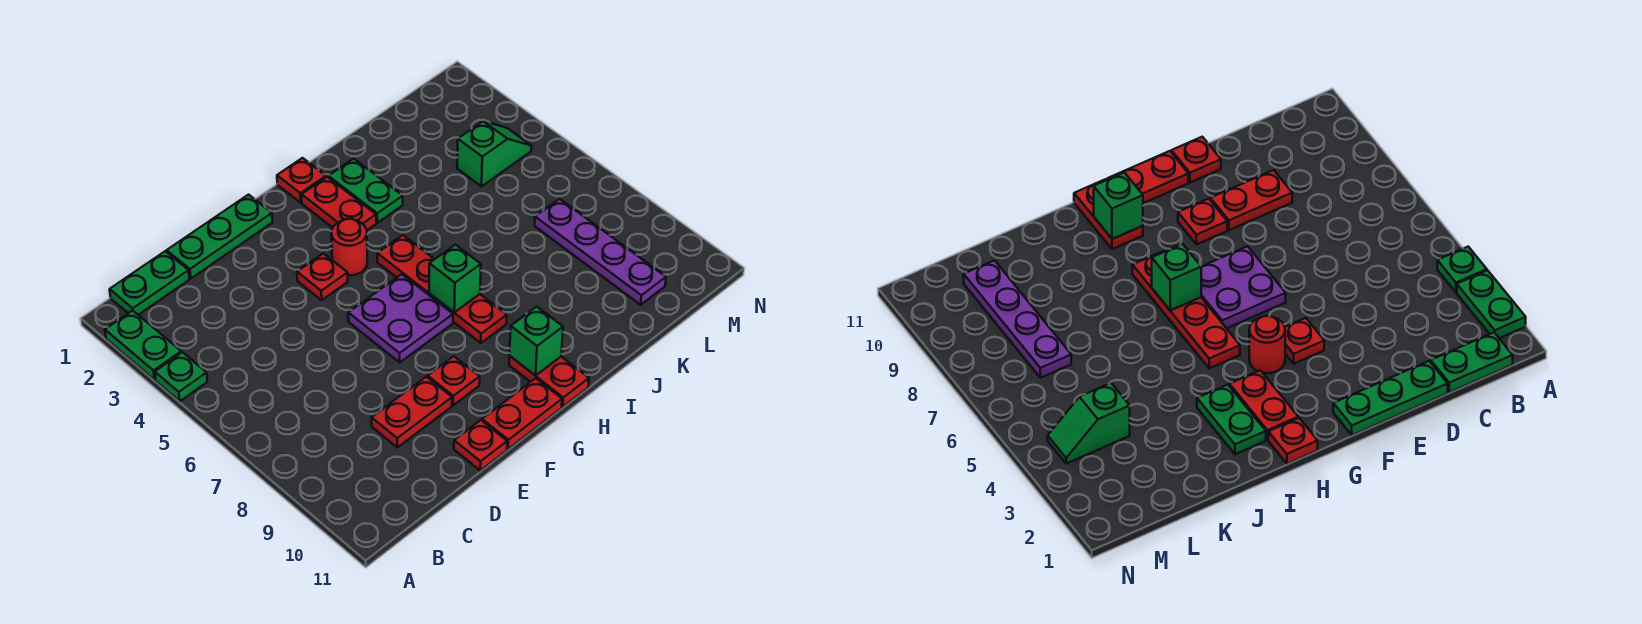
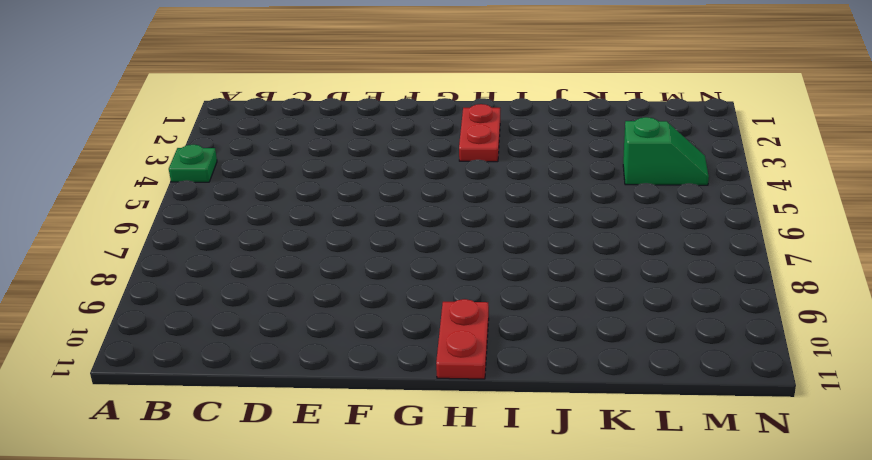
none -> green 1x2 plate [105,311,181,380]
none -> green 1x2 plate [110,251,189,315]
none -> green 1x3 plate [167,195,272,278]

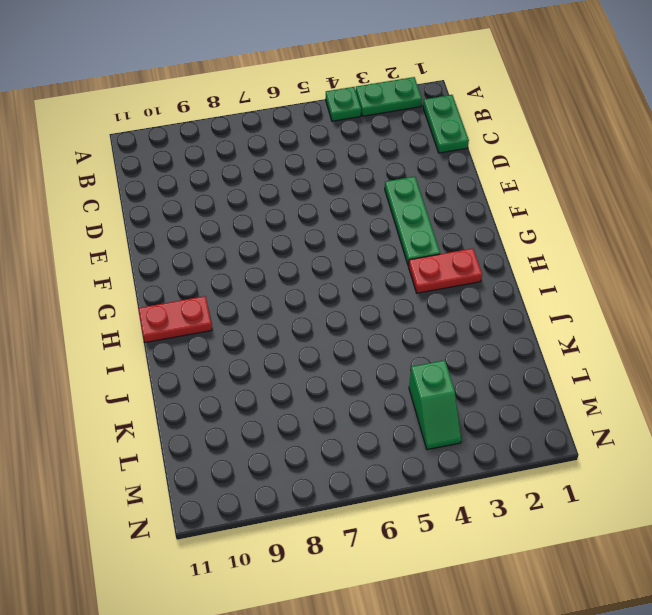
green 1x3 plate [385,176,440,266] -> green 1x3 plate moved to [167,195,272,278]
none -> red 1x2 plate [372,377,452,447]
none -> red 1x1 plate [454,420,507,471]
none -> red 1x1 plate [297,253,348,300]

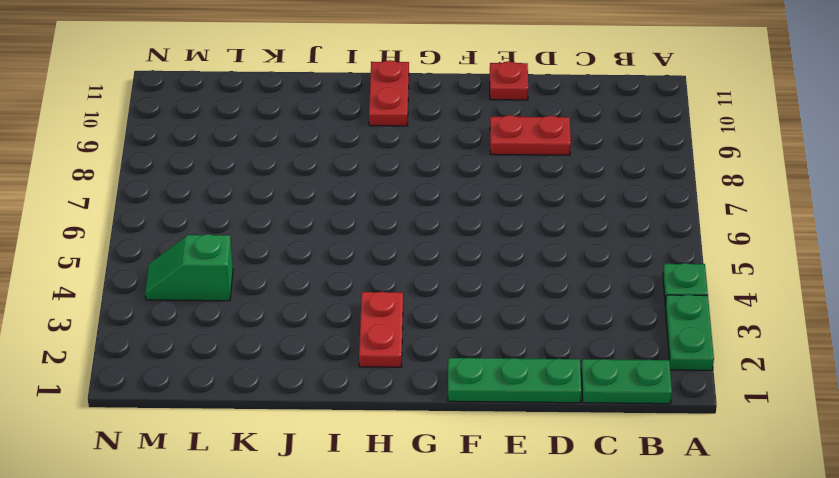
none -> red 1x1 plate [297,253,348,300]
none -> purple 2x2 plate [348,274,453,362]
none -> red 1x1 plate [428,356,480,405]

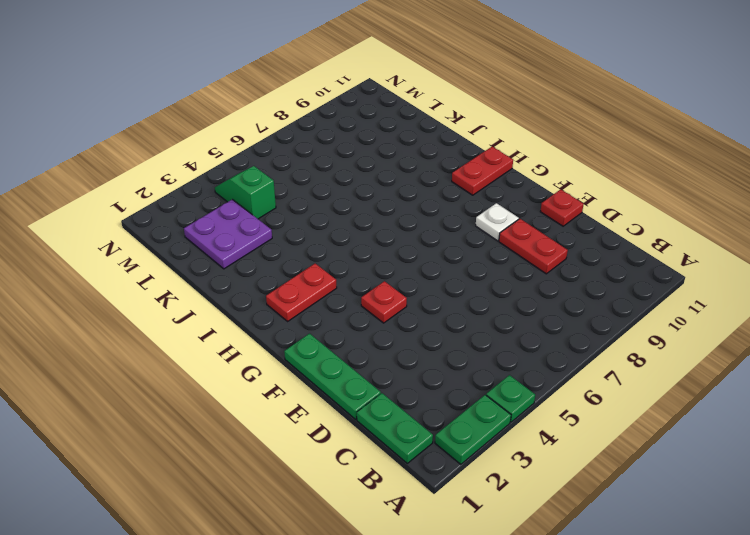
white 1x1 plate [476,203,519,241] -> red 1x1 plate [428,356,480,405]
purple 2x2 plate [184,199,272,269] -> purple 2x2 plate moved to [348,274,453,362]
none -> red 1x2 plate [482,378,562,449]
none -> red 1x1 round brick [331,219,367,275]
none -> red 1x1 plate [277,158,326,203]

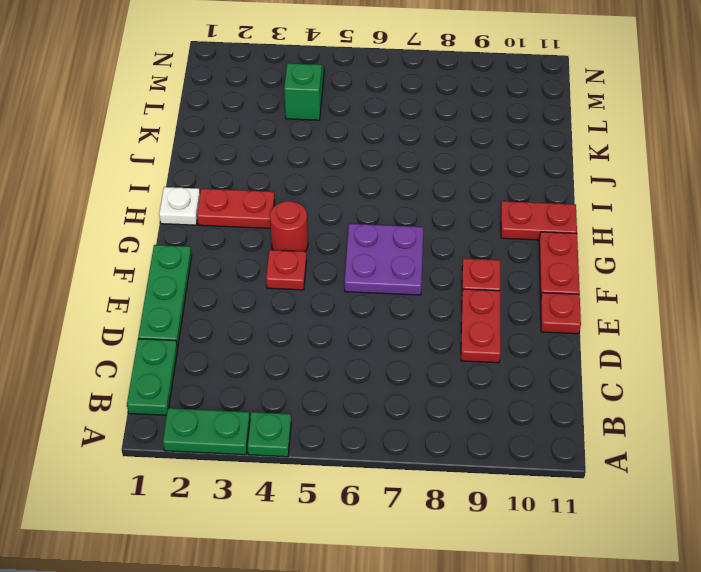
white 1x1 plate [159,187,200,225] -> red 1x1 plate [277,158,326,203]
none -> red 1x4 plate [377,235,507,343]
none -> green 1x2 plate [328,159,403,223]
none -> purple 1x4 plate [535,199,666,305]

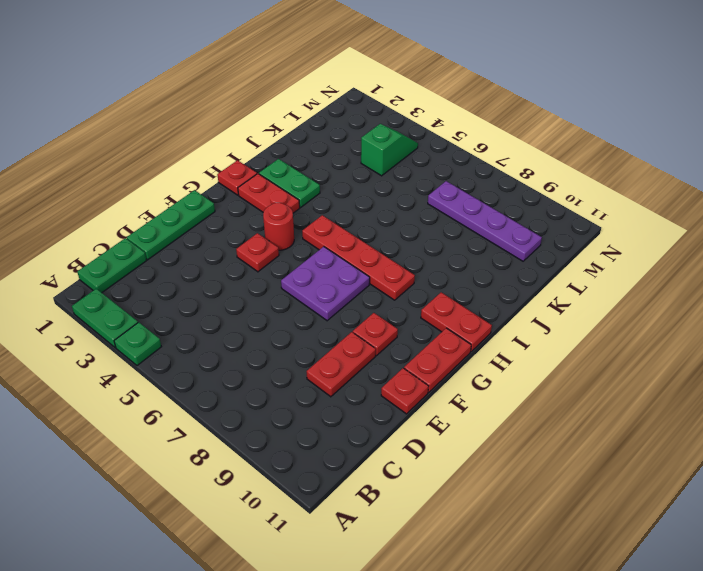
none -> green 1x1 brick [429,245,481,312]
none -> green 1x1 brick [510,307,563,376]

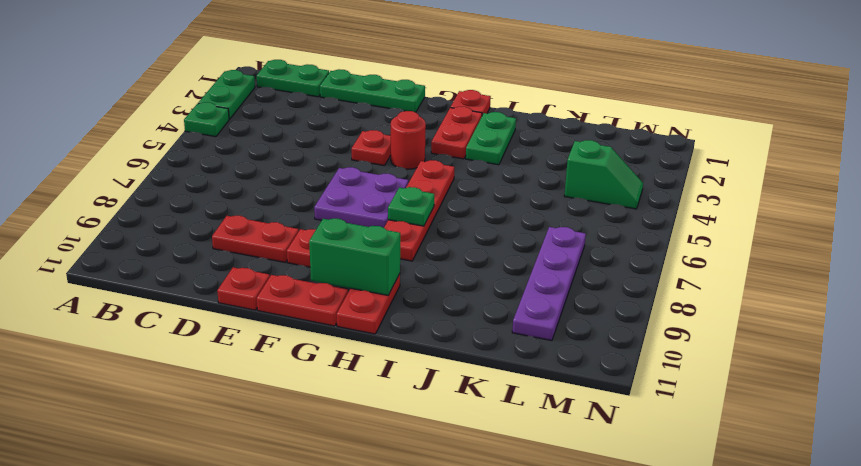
green 1x2 brick [309,219,400,295] -> green 1x1 brick [510,307,563,376]
green 1x1 plate [388,187,434,226] -> green 1x1 brick [429,245,481,312]

